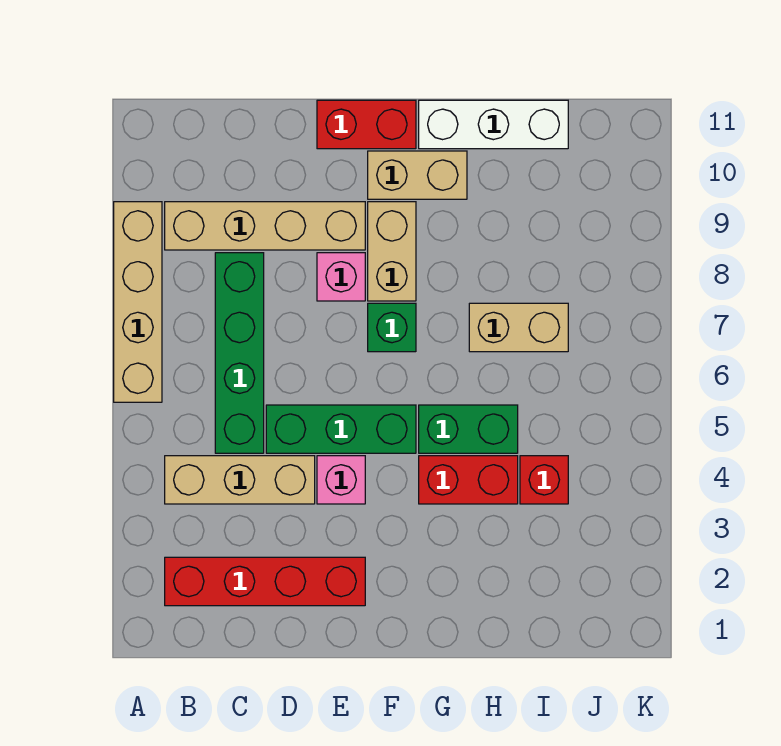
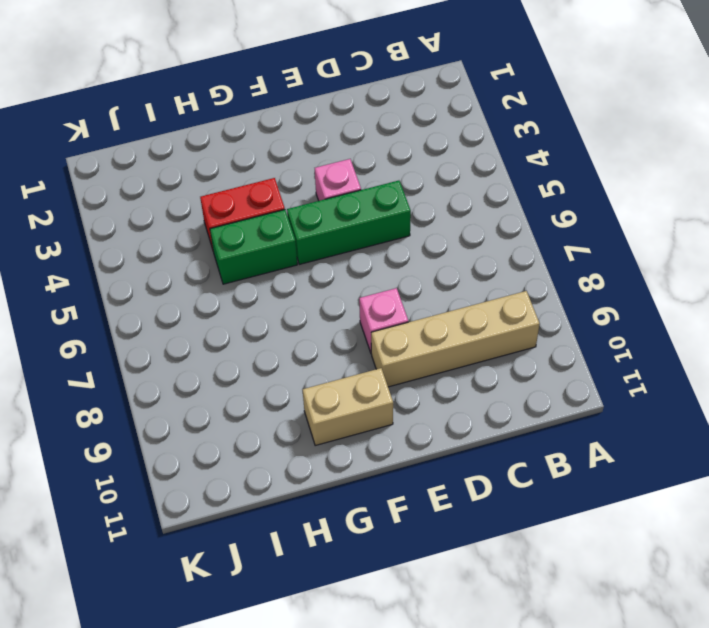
none -> tan 1x4 brick [114,202,162,402]
none -> red 1x4 brick [165,557,365,606]
none -> tan 1x3 brick [165,456,315,504]

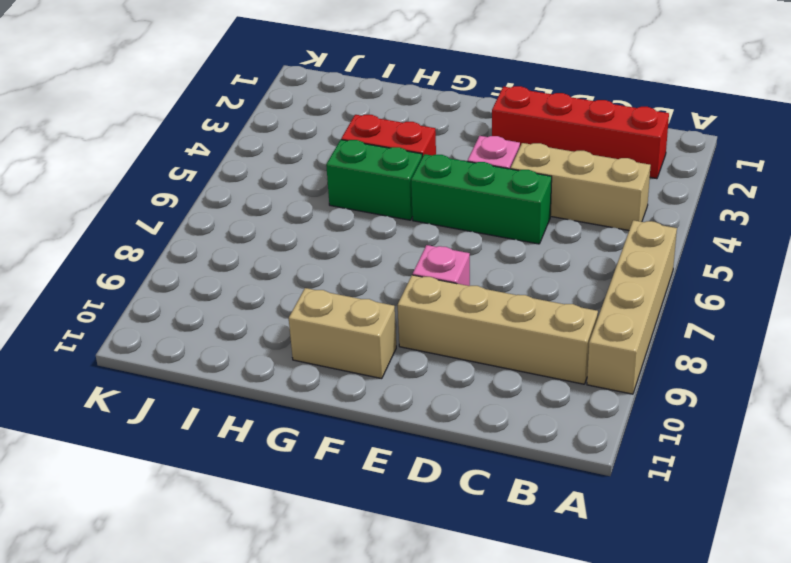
none -> green 1x4 brick [215,253,264,453]
none -> red 1x2 brick [317,100,416,149]
none -> green 1x1 brick [368,303,416,352]

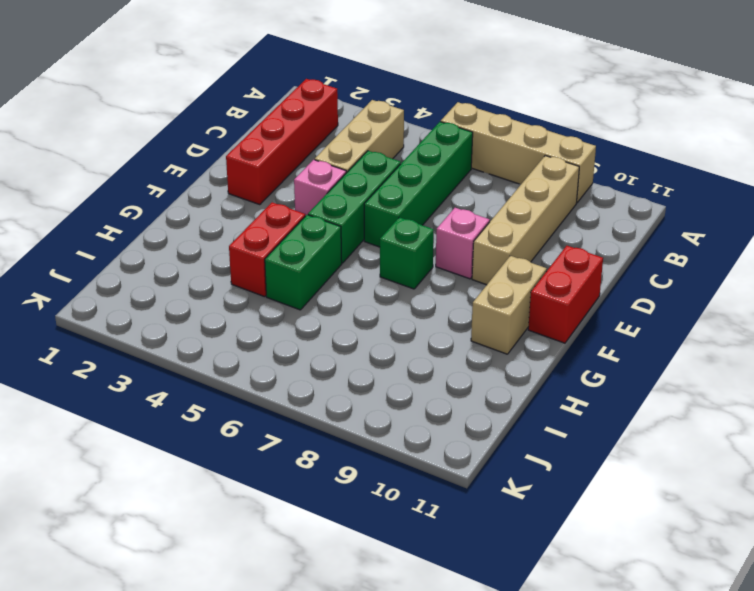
green 1x4 brick [364,122,473,247] -> green 1x4 brick turned to [215,253,264,453]
none -> tan 1x2 brick [368,202,416,301]
none -> white 1x3 brick [419,100,568,149]
none -> tan 1x2 brick [469,303,568,352]

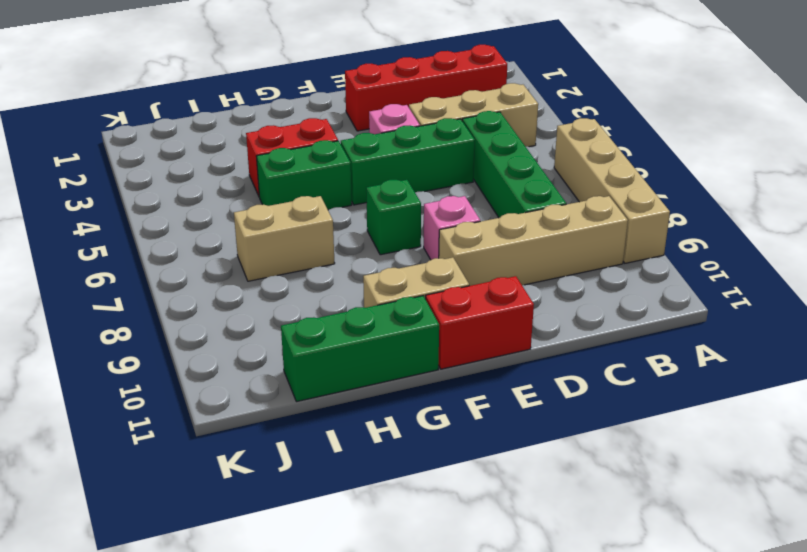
green 1x3 brick [281,296,439,402] -> white 1x3 brick [419,100,568,149]
none -> tan 1x2 brick [368,202,416,301]
none -> red 1x1 brick [520,456,568,504]

